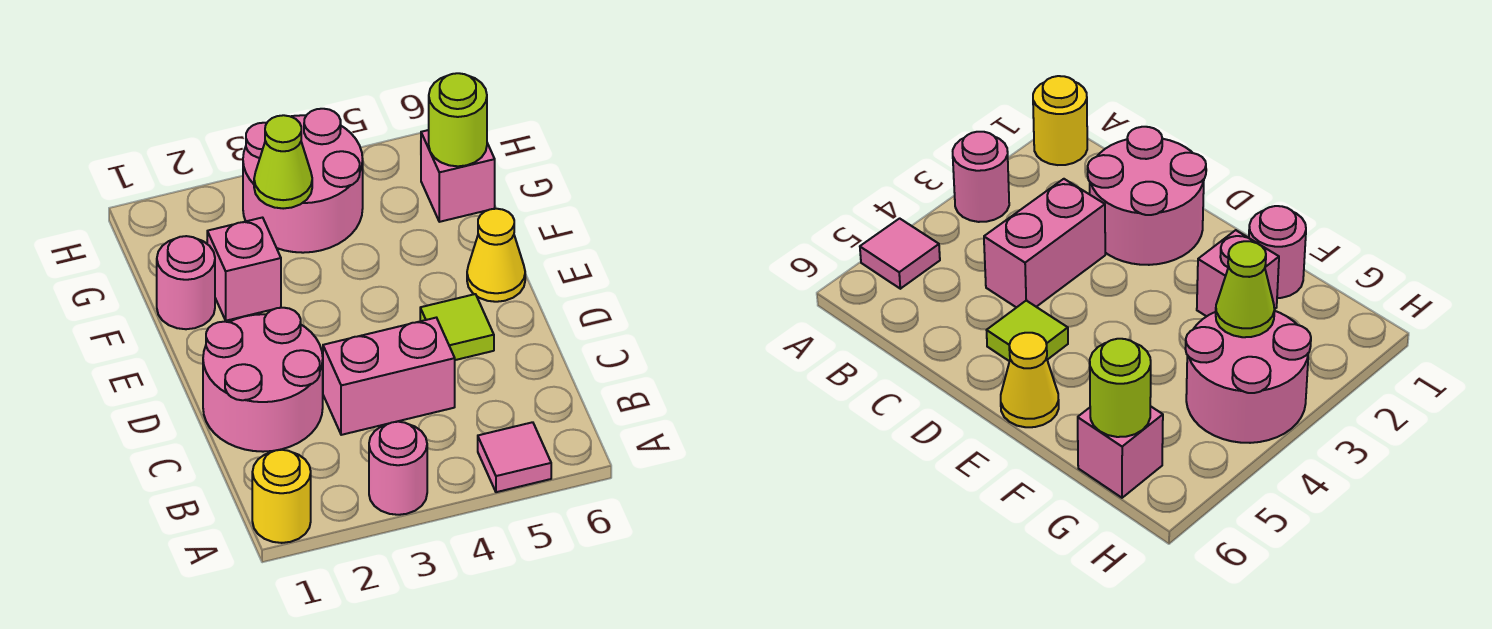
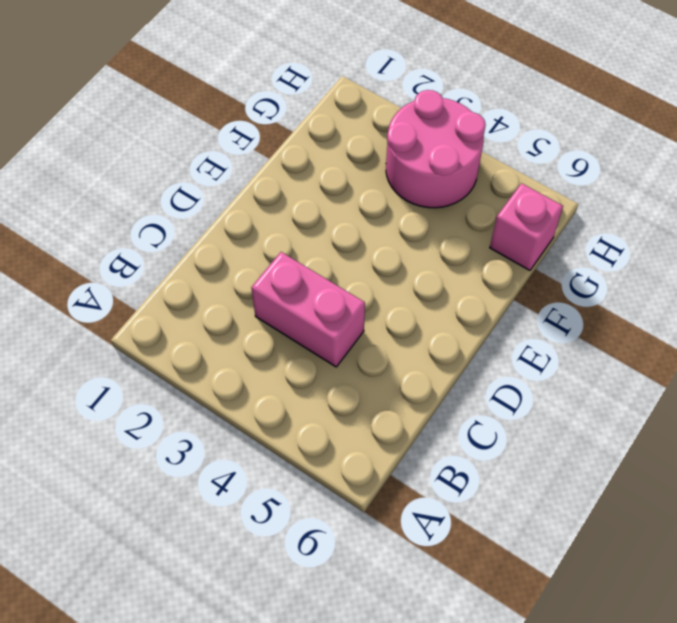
none -> yellow 1x1 round brick [252,450,311,543]
none -> pink 1x1 round brick [369,422,427,515]
none -> pink 1x1 tile [478,422,551,492]

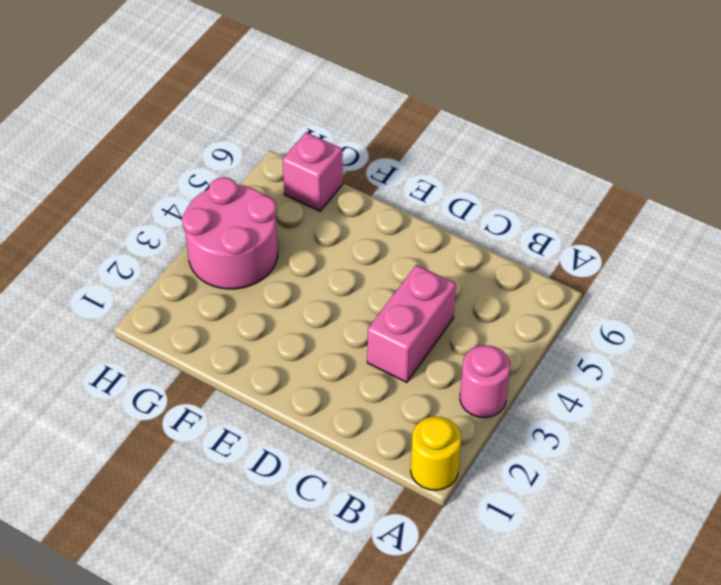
none -> pink 1x1 tile [478,422,551,492]
none -> pink 2x2 round brick [203,308,323,452]
none -> lime 1x1 tile [420,294,494,360]

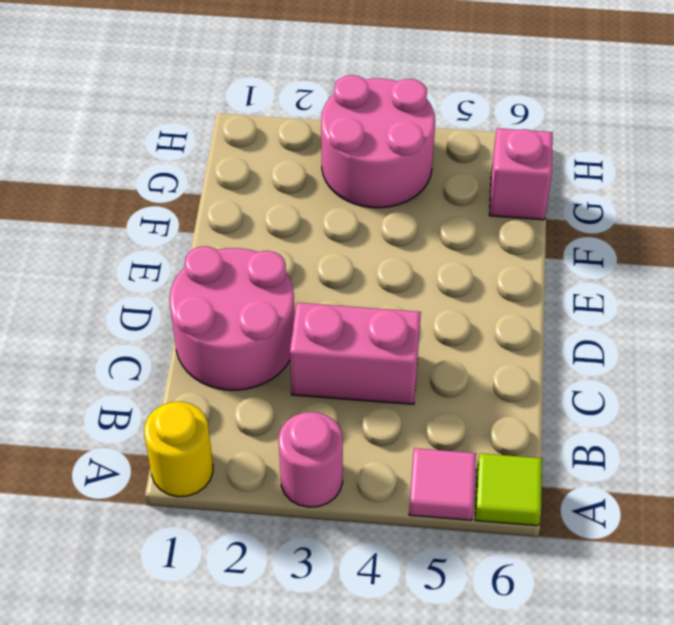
lime 1x1 tile [475,453,542,526] -> lime 1x1 tile moved to [420,294,494,360]
none -> yellow 1x1 cone [467,209,525,302]
none -> pink 1x1 round brick [157,236,215,329]
none -> pink 1x1 brick [207,218,281,321]

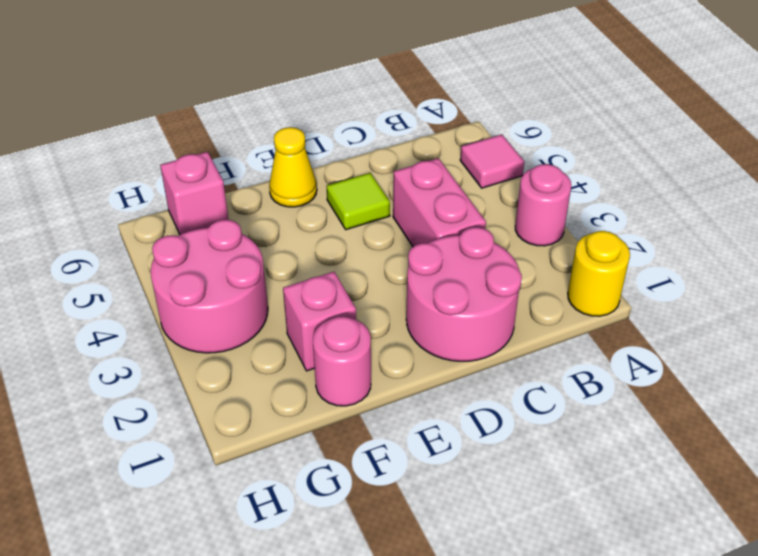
none -> lime 1x1 cone [254,115,312,209]
none -> lime 1x1 round brick [429,73,487,166]

